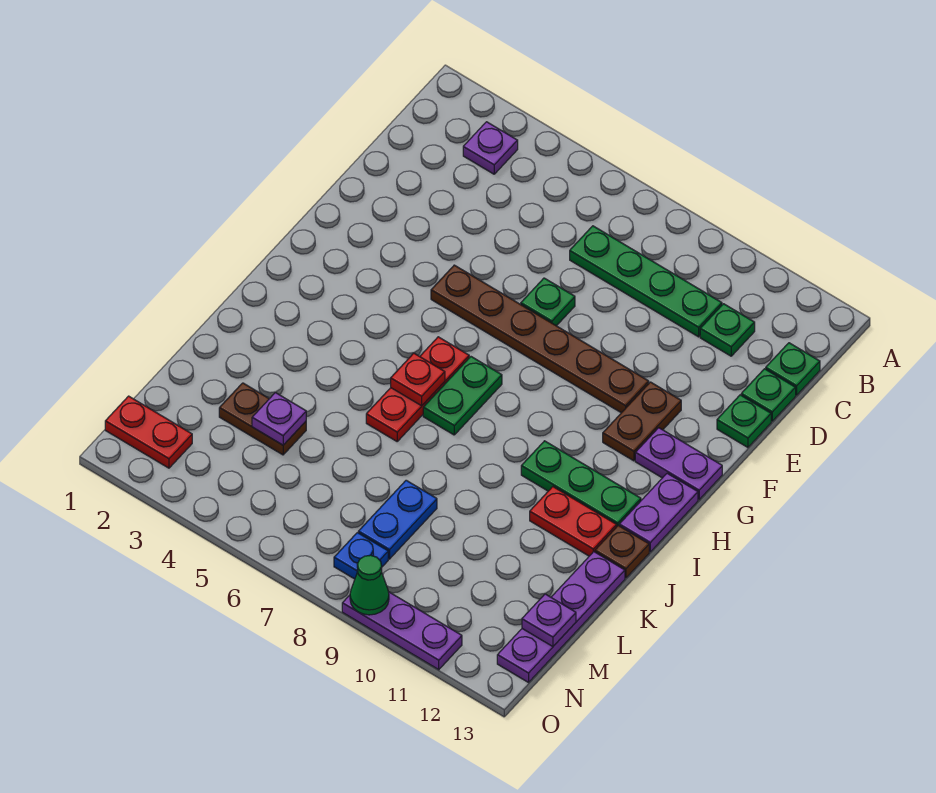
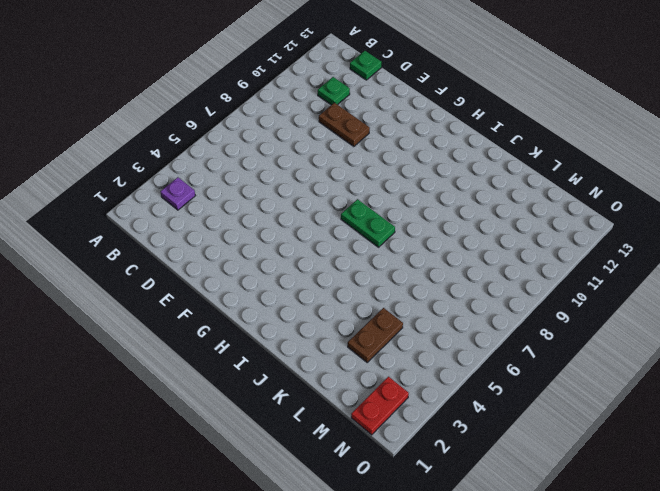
brown 1x2 plate [319,103,370,147] -> brown 1x2 plate moved to [603,382,681,461]
none -> green 1x4 plate [570,226,722,337]
none -> green 1x1 plate [741,369,796,421]
none -> green 1x1 plate [521,278,575,326]

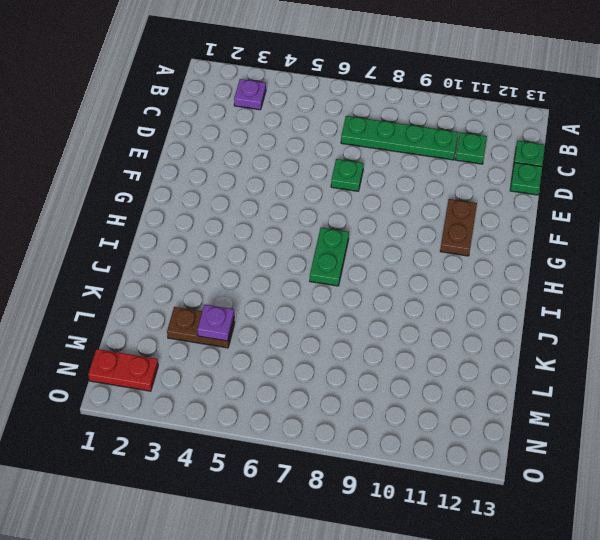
none -> green 1x1 plate [717,395,771,447]
none -> brown 1x6 plate [431,265,649,413]
none -> purple 1x2 plate [635,428,722,500]

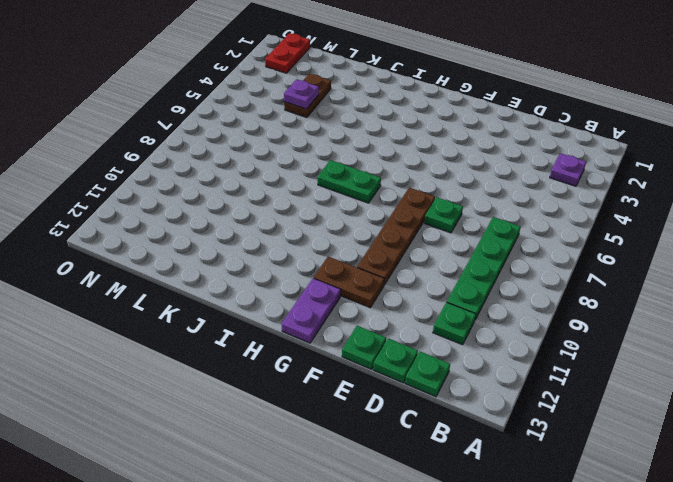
brown 1x4 plate [357,188,435,285] -> brown 1x6 plate [431,265,649,413]
none -> red 1x3 plate [366,337,469,441]
none -> purple 1x2 plate [619,473,698,552]
none -> green 1x3 plate [521,441,641,526]

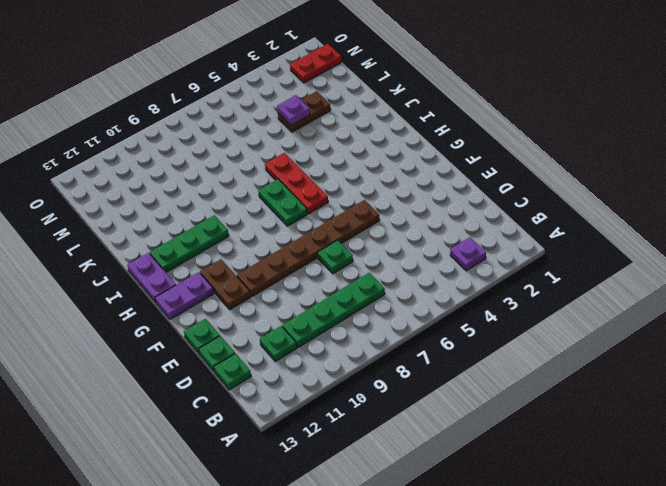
none -> red 1x2 plate [530,487,617,556]
none -> brown 1x1 plate [595,526,649,578]
none -> purple 1x4 plate [497,552,625,682]

